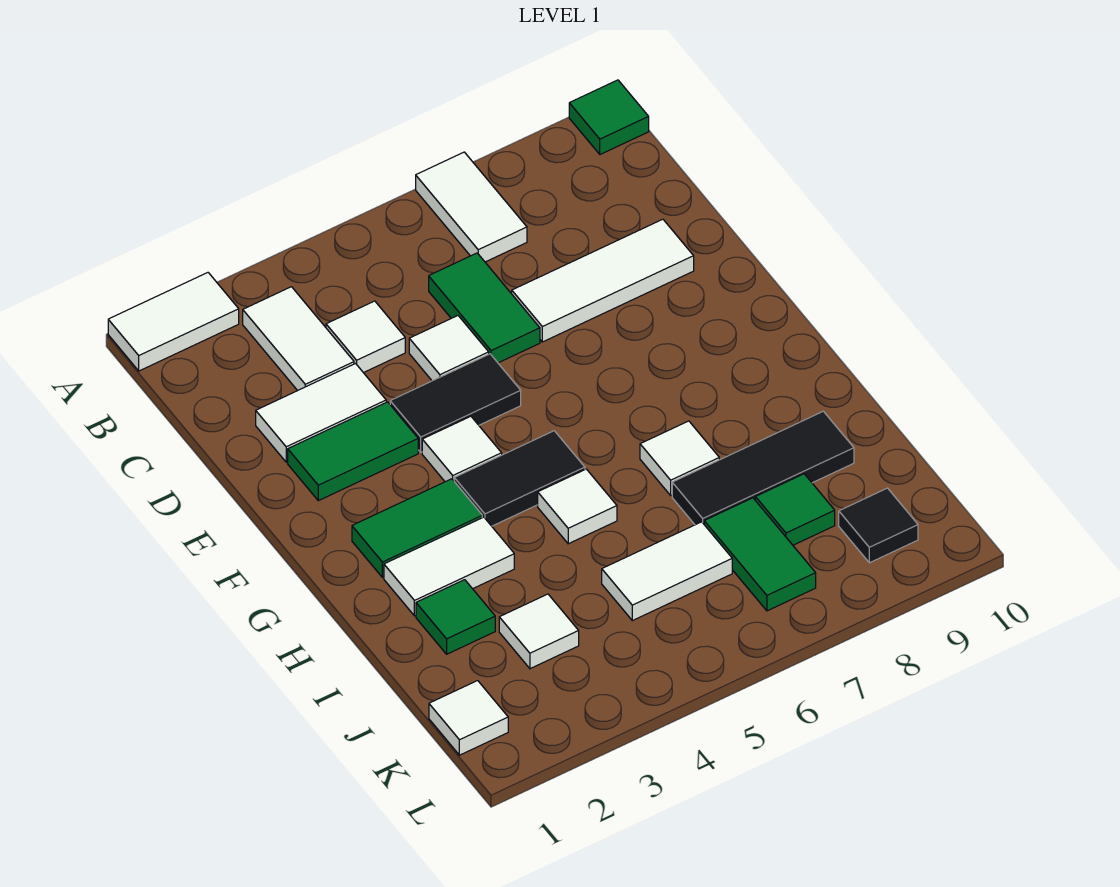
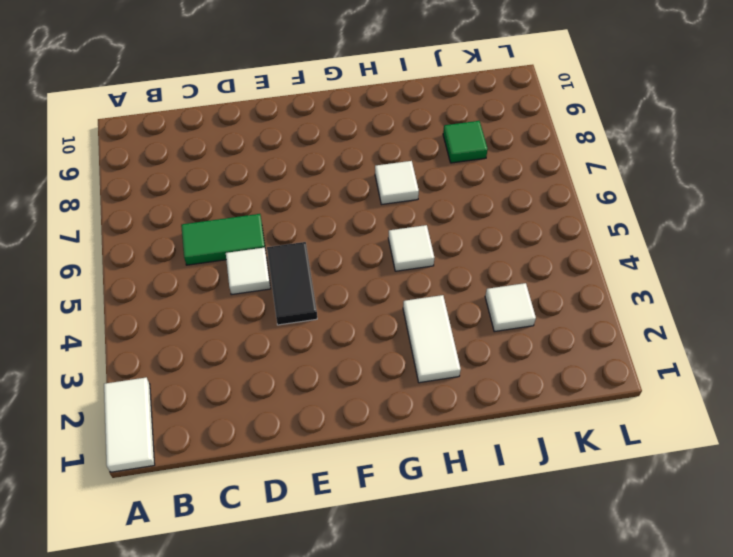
none -> white 1x2 tile [416,152,527,262]
none -> green 1x1 tile [569,80,649,154]
none -> white 1x2 tile [243,287,354,391]

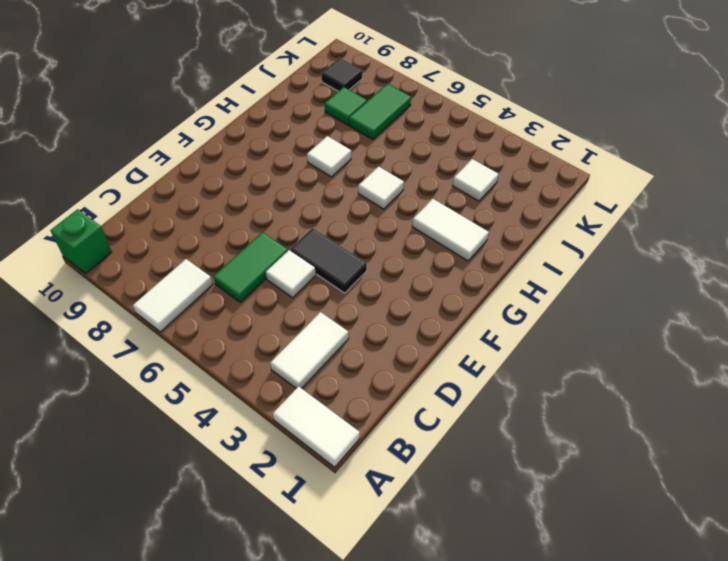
green 1x1 brick [50,209,112,274] -> green 1x1 tile [569,80,649,154]
none -> white 1x1 tile [326,301,405,373]
none -> white 1x2 tile [256,364,386,462]
none -> white 1x3 tile [512,219,694,342]

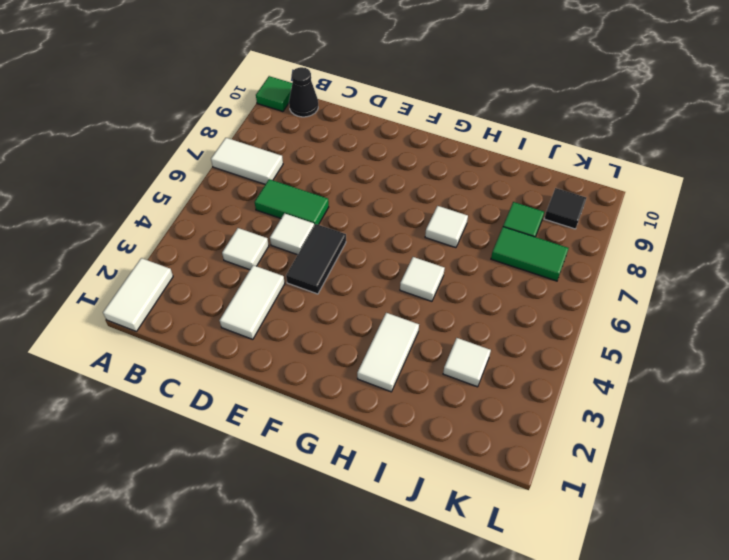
black 1x1 cone [289,67,318,117] -> none
none -> white 1x2 tile [243,287,354,391]
none -> white 1x3 tile [512,219,694,342]
none -> green 1x2 tile [288,402,418,501]

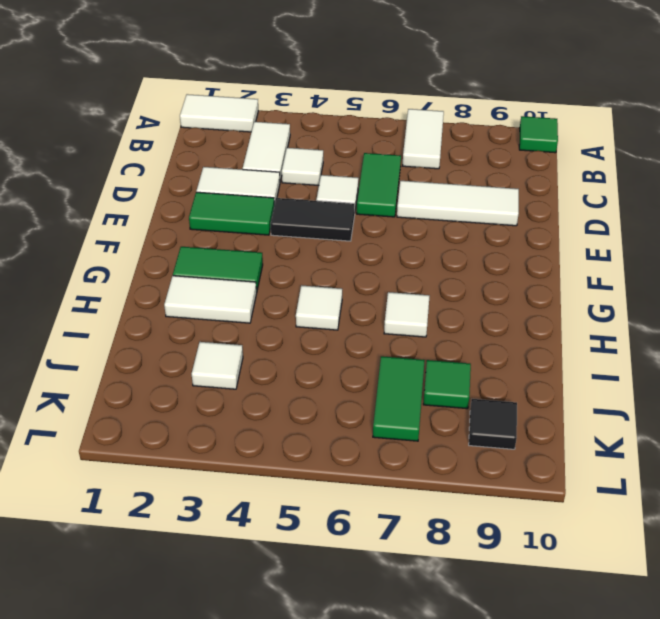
none -> white 1x1 tile [422,416,502,482]
none -> black 1x2 tile [454,431,585,526]
none -> green 1x1 tile [416,580,495,654]

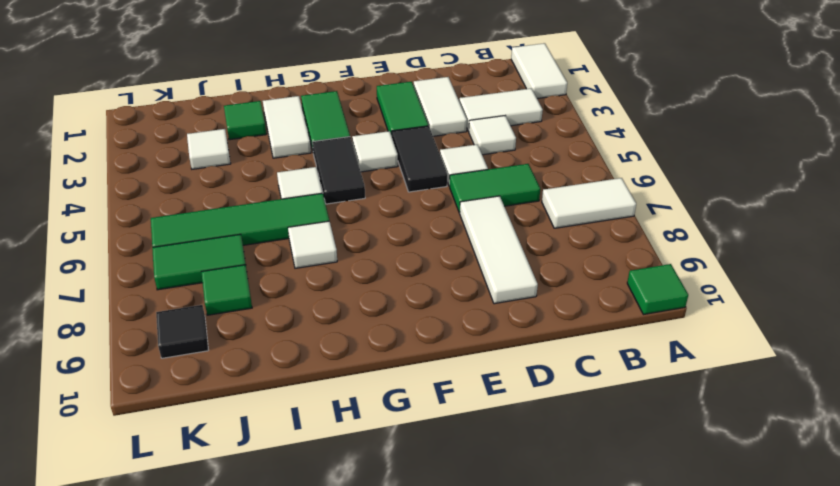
green 1x4 tile [151,193,329,247] -> white 1x2 tile [602,522,732,621]
none -> black 1x3 tile [672,411,854,525]
none -> white 1x1 tile [429,681,508,755]

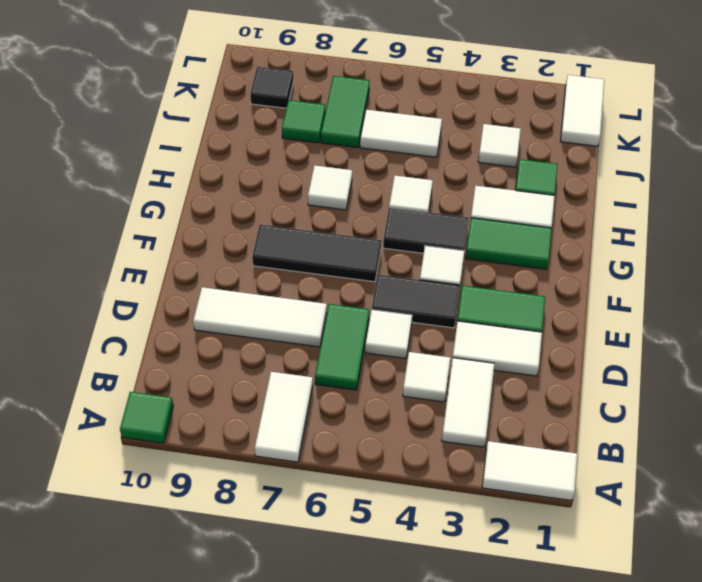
black 1x3 tile [252,225,381,282] -> black 1x3 tile moved to [672,411,854,525]
white 1x2 tile [560,75,604,146] -> white 1x1 tile [429,681,508,755]

